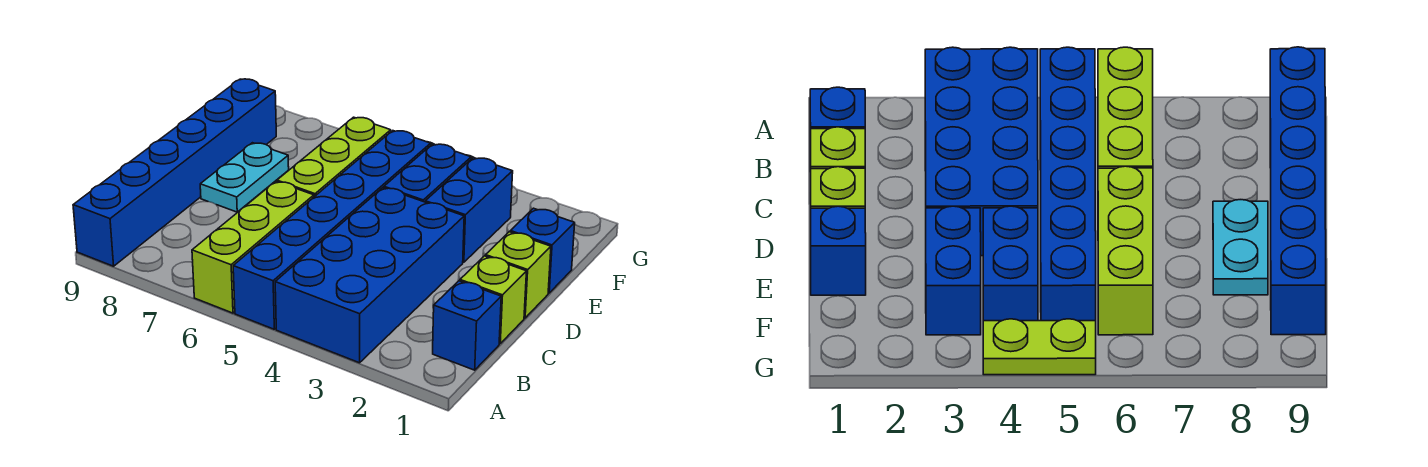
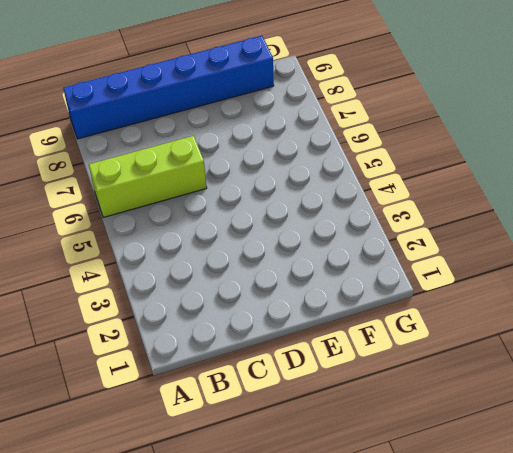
none -> blue 2x4 brick [275,188,464,363]
none -> blue 1x6 brick [233,131,431,329]
none -> blue 1x1 brick [433,281,501,370]

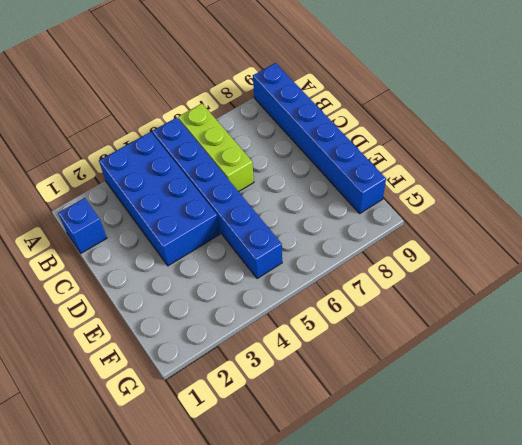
none -> lime 1x1 brick [460,256,526,344]
none -> lime 1x1 brick [486,232,551,318]
none -> lime 1x3 brick [277,117,391,197]

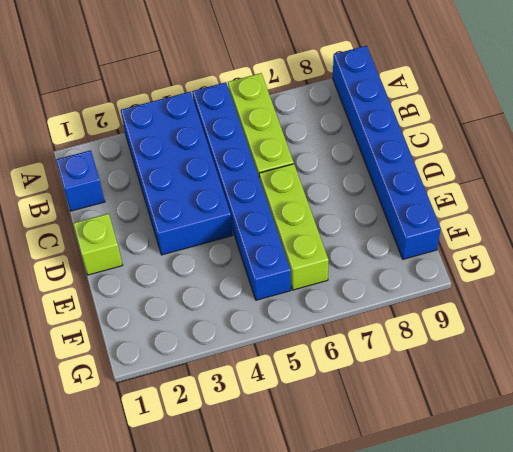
none -> lime 1x1 brick [460,256,526,344]
none -> cyan 1x2 plate [200,143,289,212]
none -> blue 1x1 brick [510,208,575,293]

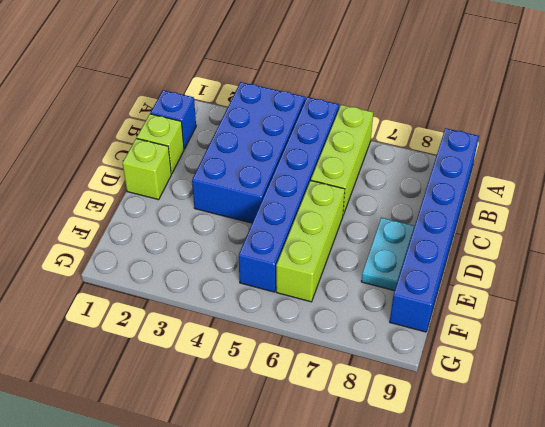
none -> blue 1x1 brick [510,208,575,293]
none -> blue 1x2 brick [425,158,513,262]
none -> blue 1x2 brick [384,144,471,202]

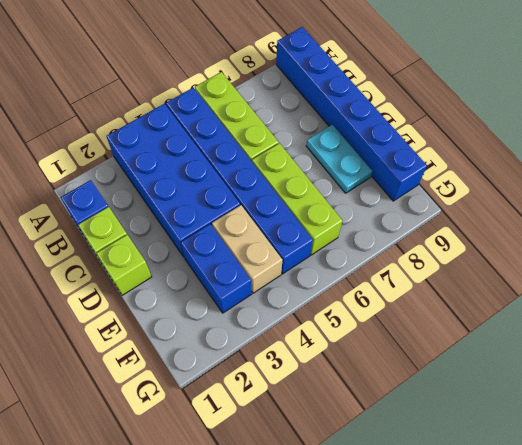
tan 1x2 brick [212,205,282,293] -> blue 1x2 brick [384,144,471,202]
none -> blue 1x1 brick [510,208,575,293]
none -> lime 1x2 plate [983,319,1096,375]

